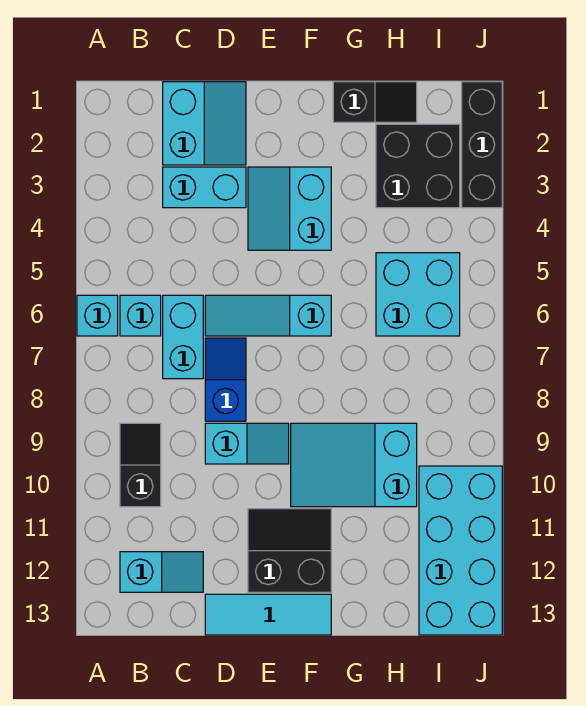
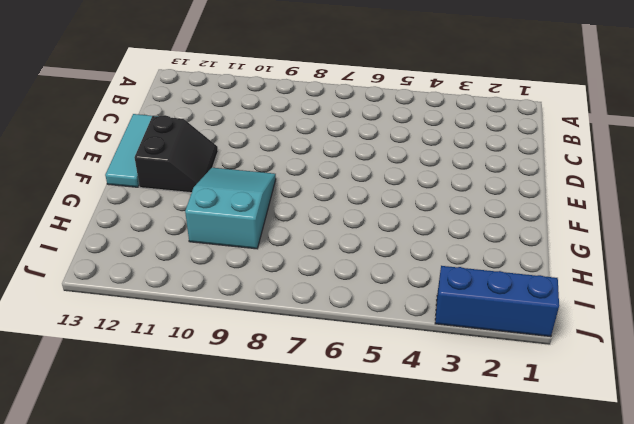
blue 1x3 brick [435,266,559,337] -> black 1x3 brick [462,82,502,208]
none -> cyan 1x1 brick [77,295,118,336]
none -> cyan 1x1 brick [120,295,161,336]
none -> black 1x2 slope [120,423,161,507]

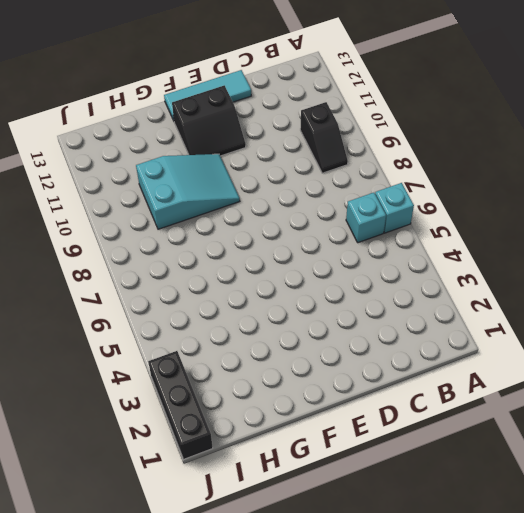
none -> cyan 1x2 slope [120,552,203,592]
none -> cyan 2x2 slope [163,82,246,165]
none -> cyan 1x2 brick [163,167,246,208]

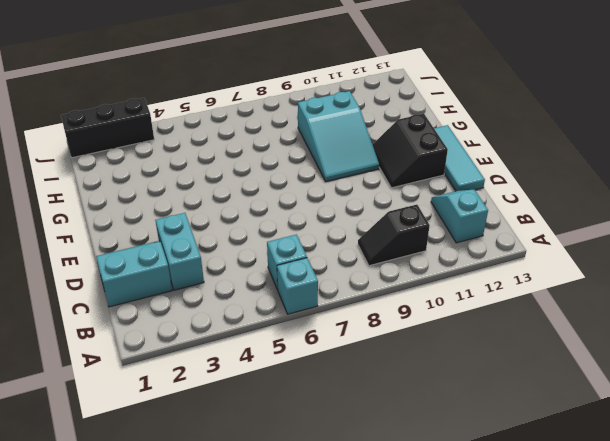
none -> cyan 1x2 brick [163,295,203,379]
none -> cyan 1x3 slope [205,295,331,336]
none -> blue 1x2 slope [205,338,246,421]

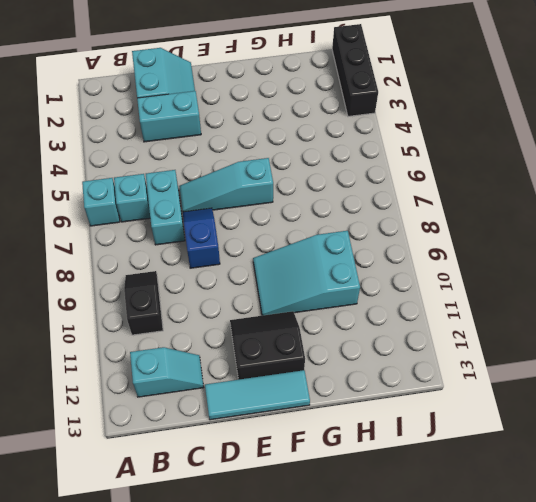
none -> cyan 1x2 slope [205,423,289,464]
none -> cyan 2x2 slope [248,167,331,250]
none -> black 1x2 slope [333,82,417,122]

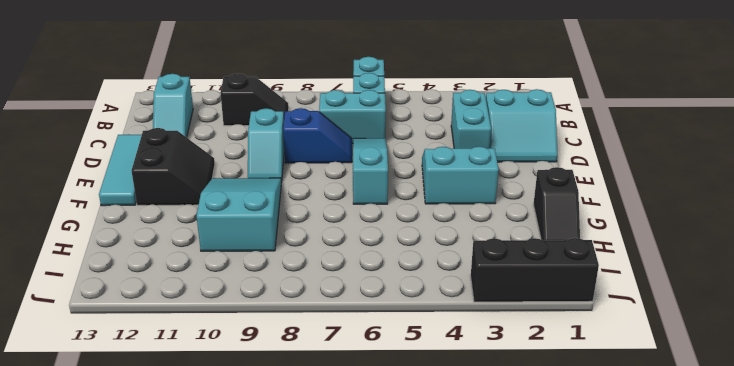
none -> black 2x2 brick [376,124,460,208]
none -> cyan 2x2 brick [376,253,460,336]
none -> cyan 2x4 brick [419,466,502,635]

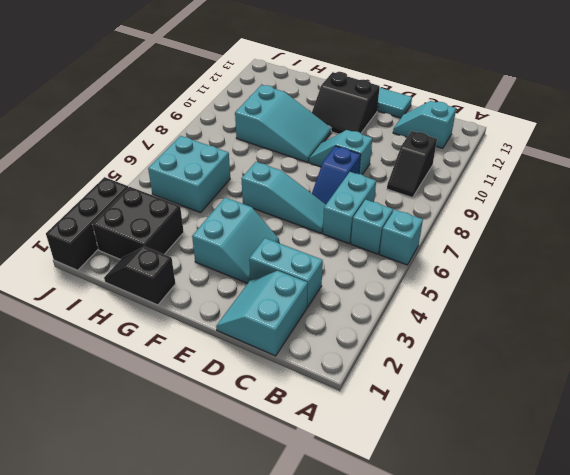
none -> cyan 2x4 brick [419,466,502,635]

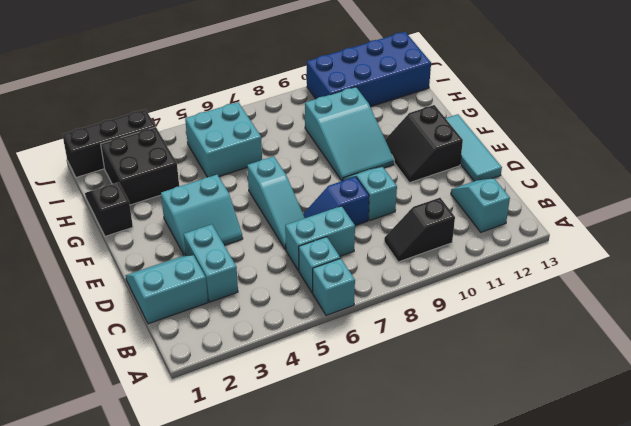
blue 2x4 brick [307,32,431,107] -> cyan 2x4 brick [419,466,502,635]

